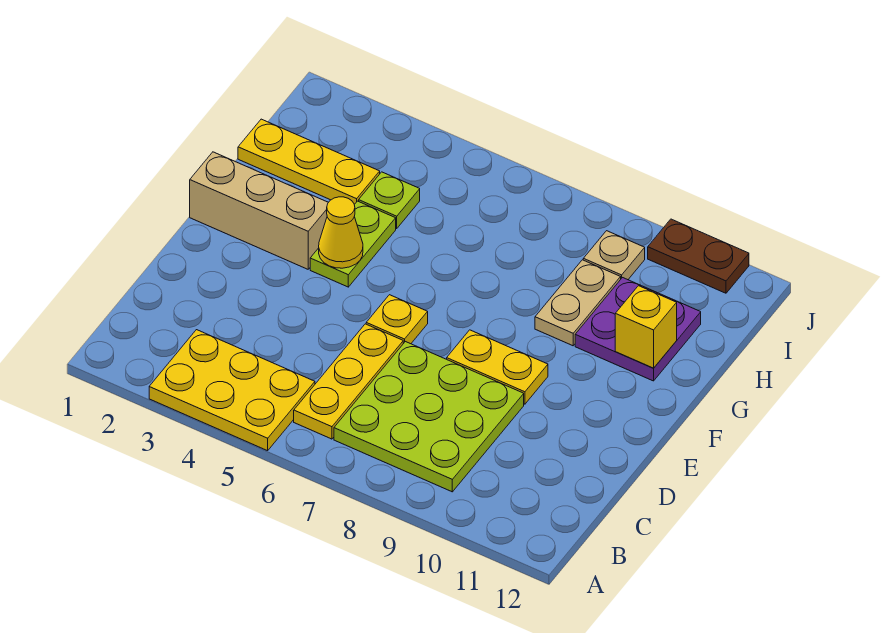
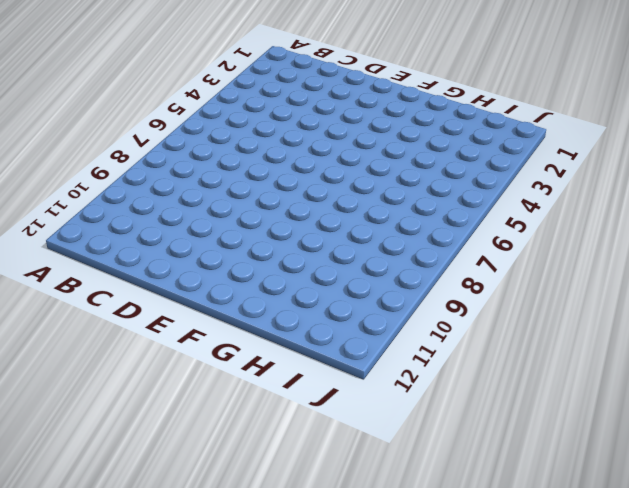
none -> yellow 2x3 plate [149,330,315,451]
none -> yellow 1x3 plate [294,324,403,439]
none -> lime 3x3 plate [334,342,524,492]

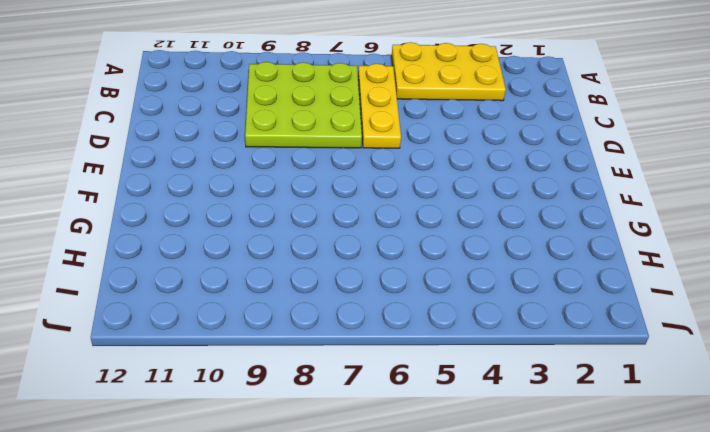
none -> yellow 1x1 plate [366,295,428,344]
none -> yellow 1x2 plate [447,330,548,404]
none -> tan 1x3 brick [190,152,328,269]

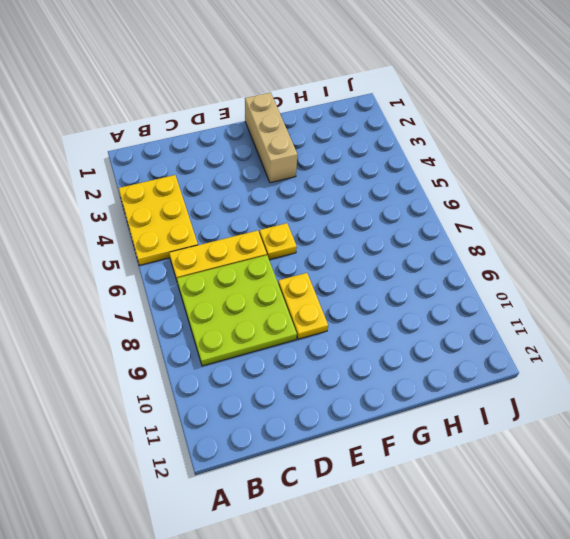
none -> lime 1x2 plate [310,201,396,287]
none -> tan 1x2 plate [535,260,621,346]
none -> purple 2x2 plate [575,278,701,381]

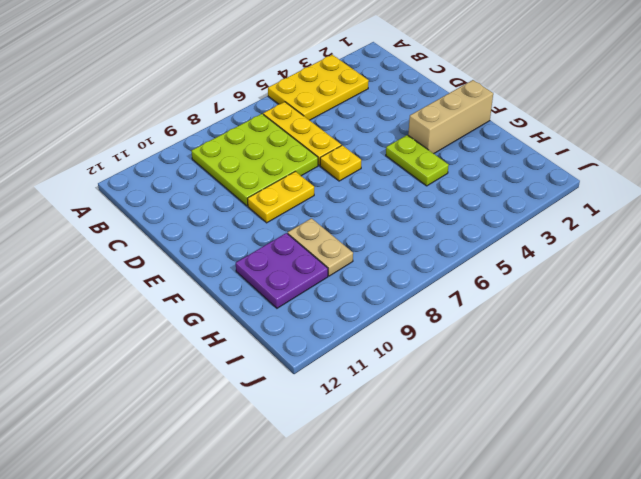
none -> yellow 1x3 plate [238,119,380,204]
none -> lime 1x1 plate [359,172,420,229]
none -> tan 1x1 plate [583,231,645,280]

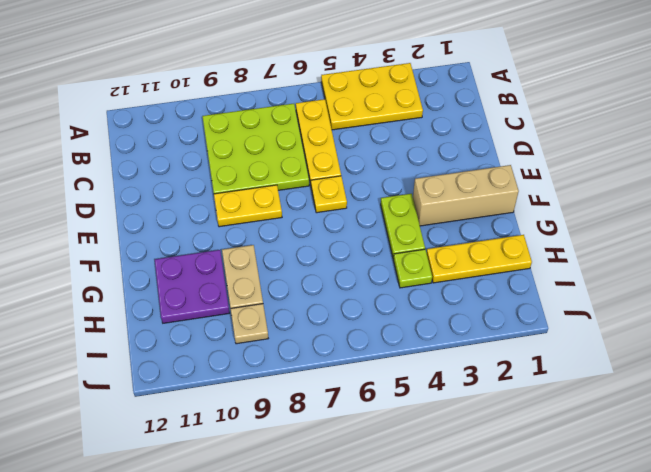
none -> brown 1x2 plate [648,219,749,293]
none -> yellow 1x1 cone [319,197,363,268]
none -> yellow 1x1 brick [615,286,677,368]

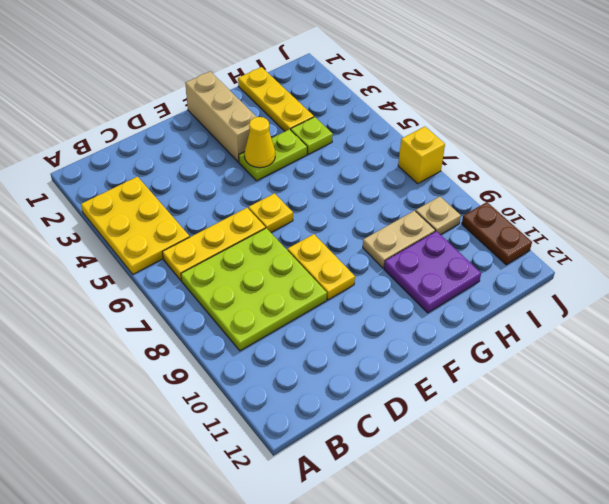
yellow 1x1 brick [398,127,445,183] -> yellow 1x1 brick moved to [615,286,677,368]

